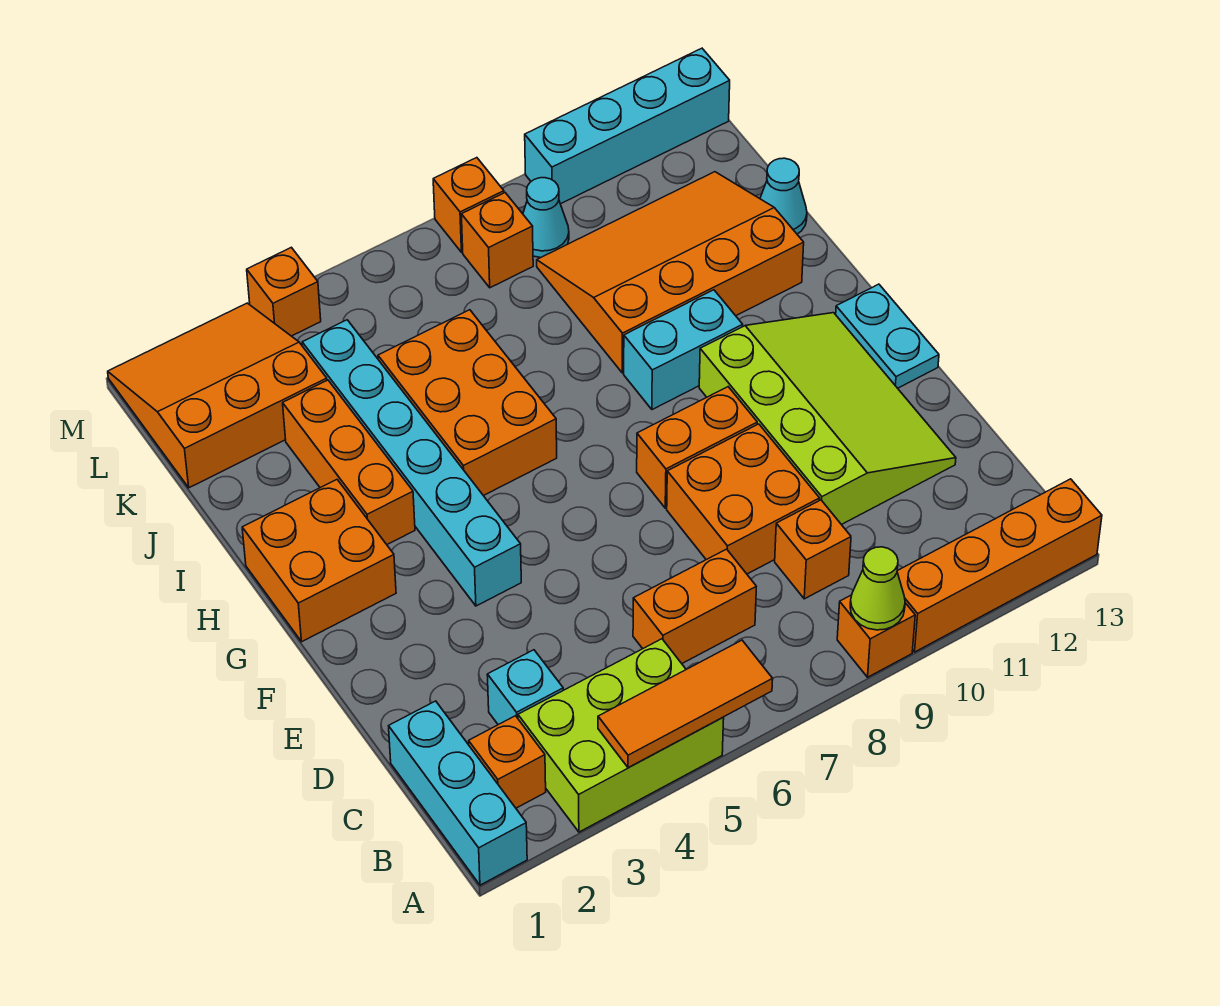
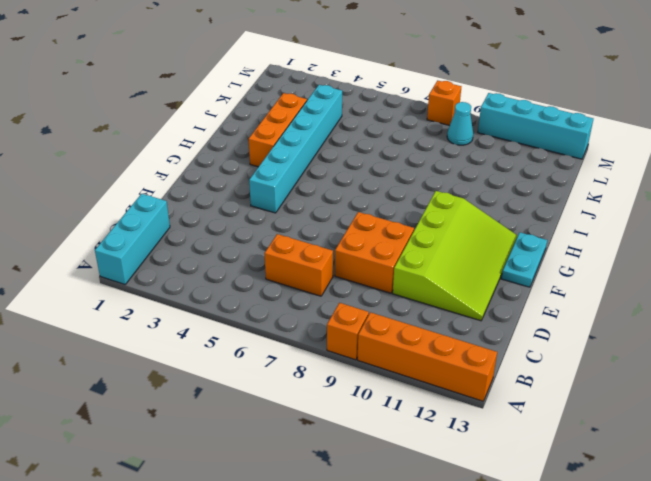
none -> lime 2x3 brick [518,639,724,832]
none -> orange 1x1 brick [469,716,546,808]
none -> cyan 1x1 brick [487,650,563,725]

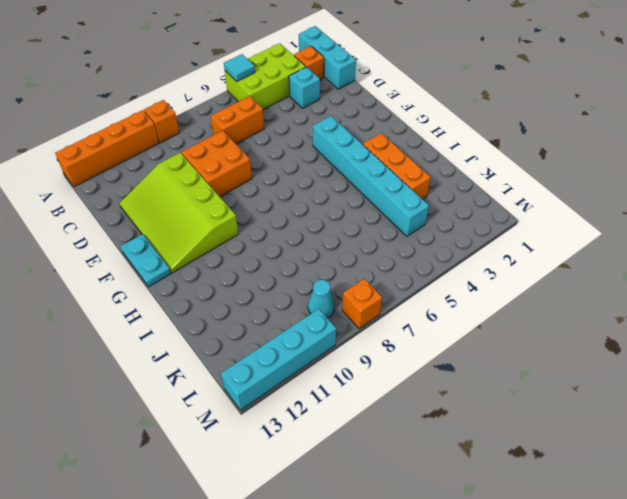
cyan 1x1 tile [224,54,255,82] -> orange 1x3 tile [598,640,773,768]
none -> orange 1x1 brick [775,500,851,599]
none -> orange 1x2 brick [637,387,757,508]
none -> orange 2x2 brick [242,480,396,642]

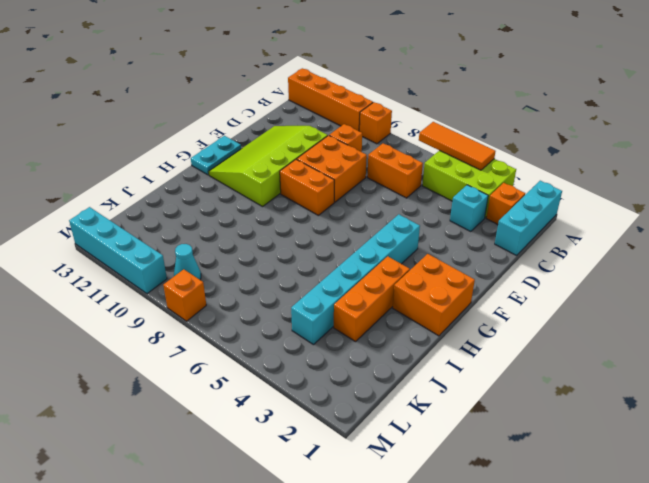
none -> orange 2x3 brick [378,310,557,496]
none -> cyan 1x2 brick [624,290,743,410]
none -> orange 3x4 slope [537,172,804,373]

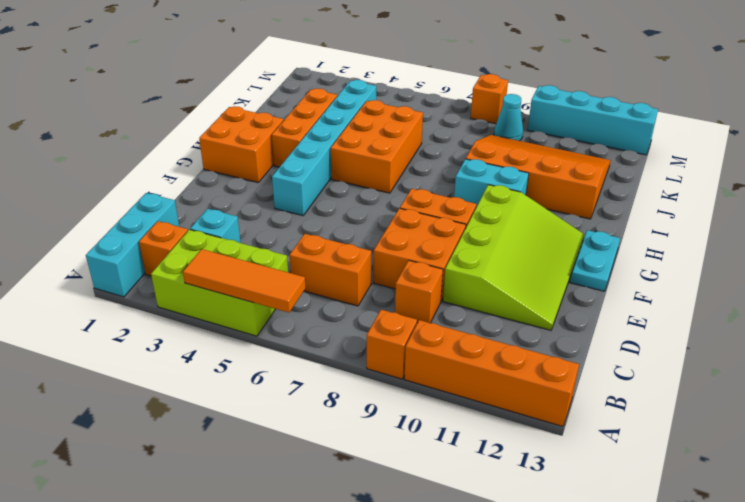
none -> cyan 1x1 cone [760,158,807,234]
none -> orange 3x3 slope [108,303,327,488]
none -> orange 1x1 brick [461,193,533,288]

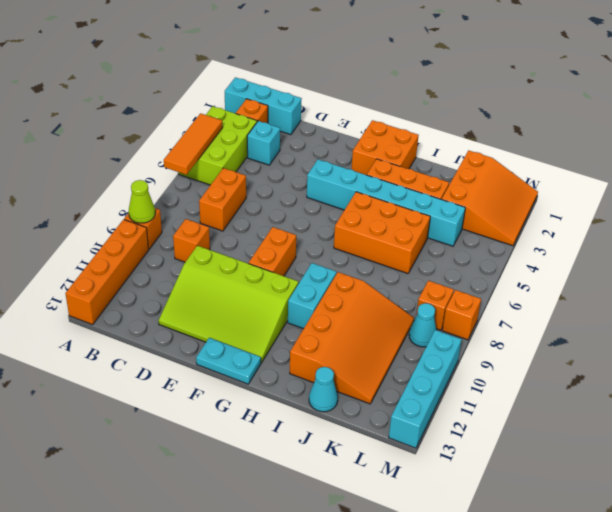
none -> orange 2x2 brick [667,424,820,574]
none -> orange 1x1 brick [247,247,321,336]

